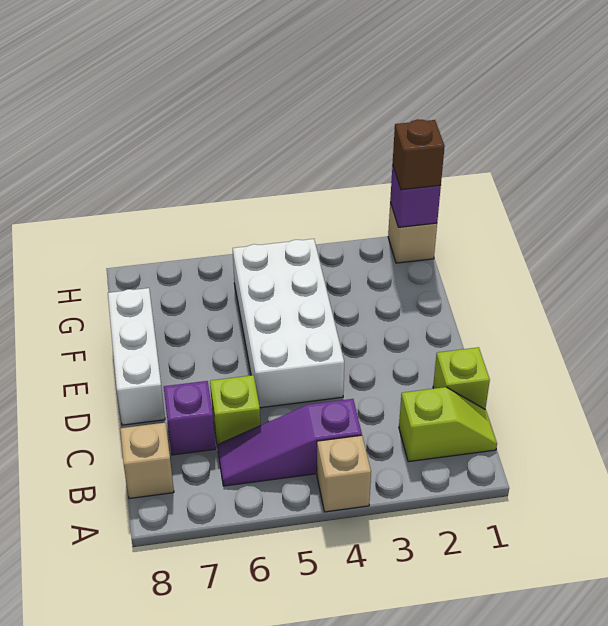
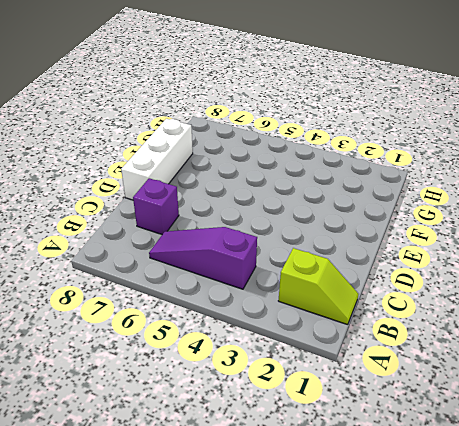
none -> tan 1x1 brick [317,435,371,512]
none -> tan 1x1 brick [120,423,174,499]
none -> lime 1x1 brick [433,347,490,409]

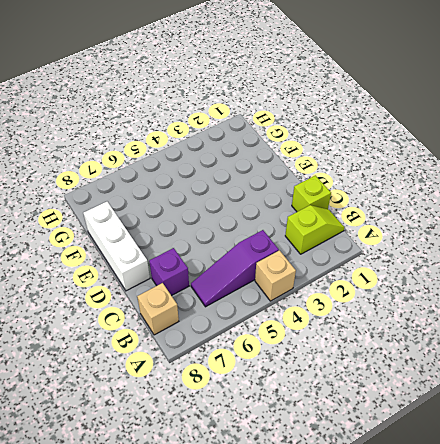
none -> lime 1x1 brick [210,375,261,448]
none -> white 2x4 brick [233,239,344,408]
none -> tan 1x1 brick [388,203,437,263]

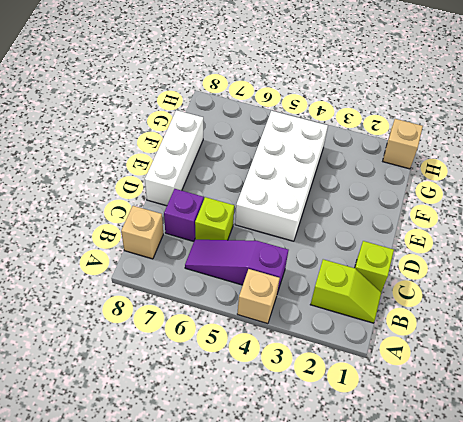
none -> purple 1x1 brick [390,165,441,227]
none -> brown 1x1 brick [393,119,445,190]

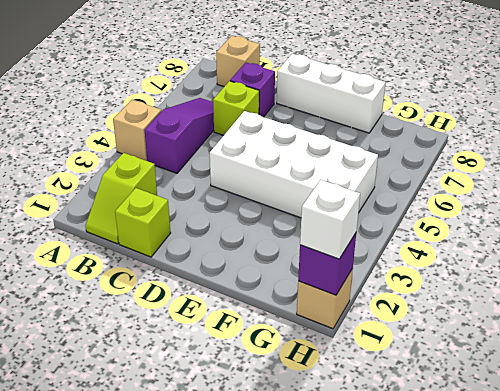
white 1x1 brick [300,180,360,259] -> brown 1x1 brick [393,119,445,190]

